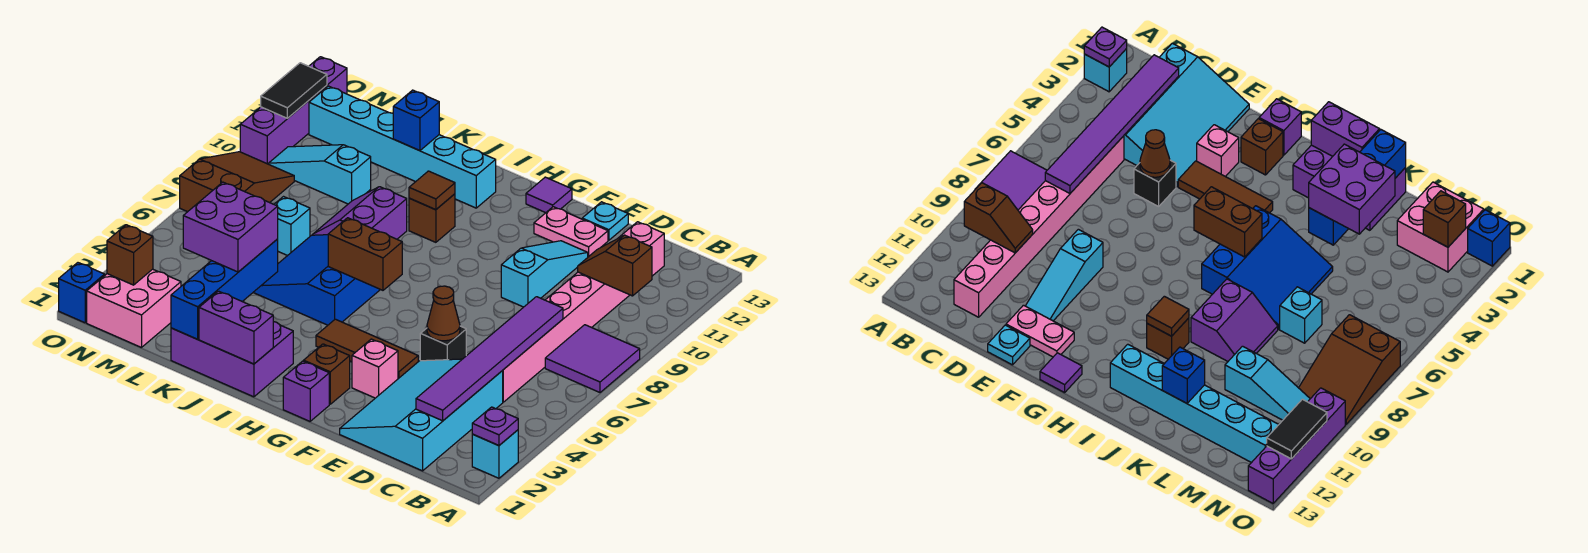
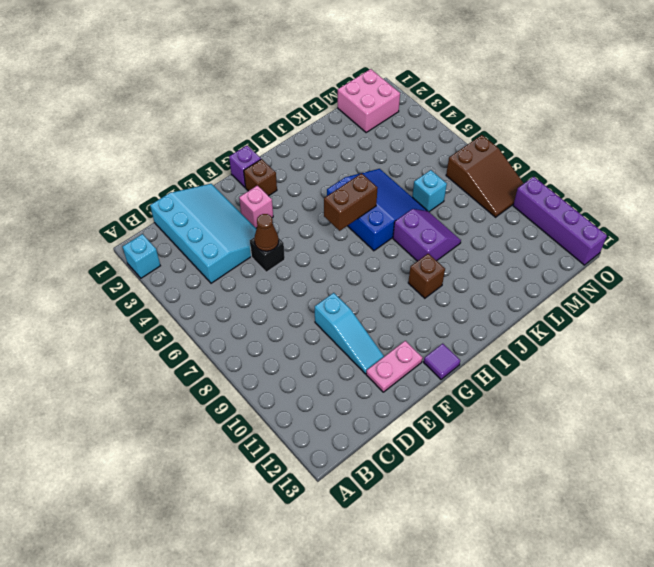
none -> purple 2x2 tile [545,325,640,392]
none -> pink 1x8 brick [502,222,664,402]
none -> cyan 1x1 plate [582,202,628,240]
none -> brown 1x3 tile [316,319,418,379]

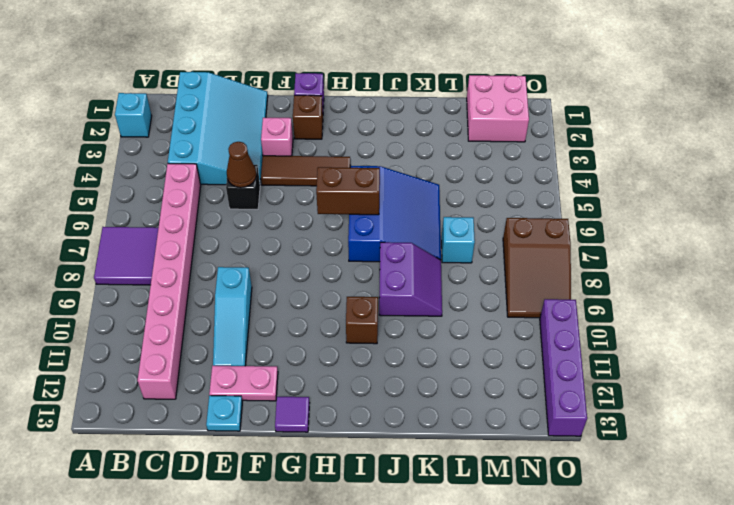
none -> purple 2x3 brick [171,322,293,397]
none -> cyan 1x6 brick [309,86,496,208]
none -> cyan 1x3 slope [269,145,371,204]
none -> blue 1x1 brick [59,263,105,323]

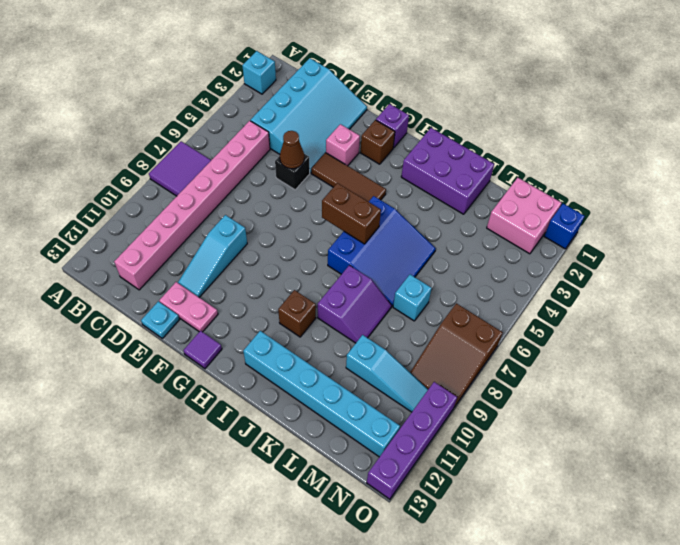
none -> purple 1x1 plate [472,407,518,446]
none -> brown 1x2 slope [578,235,652,296]
none -> purple 1x6 tile [416,297,563,421]
none -> purple 1x2 brick [199,291,273,364]

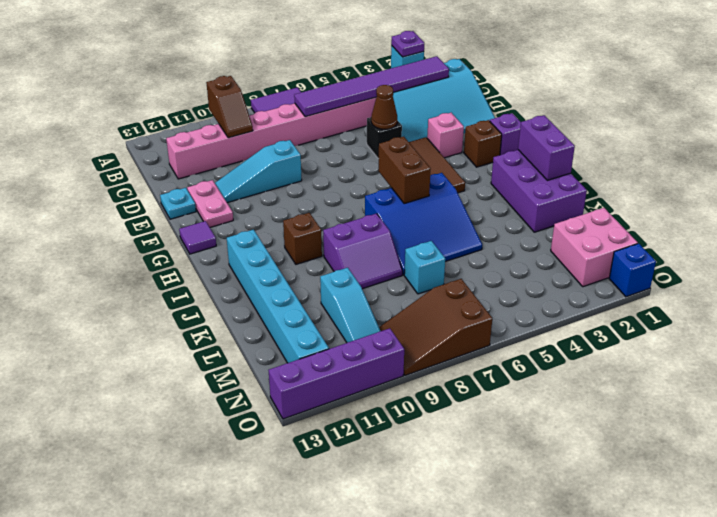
none -> brown 1x1 tile [409,171,455,210]
none -> blue 1x4 brick [171,239,278,339]
none -> blue 1x1 brick [393,90,439,151]
none -> brown 1x1 brick [107,225,153,285]

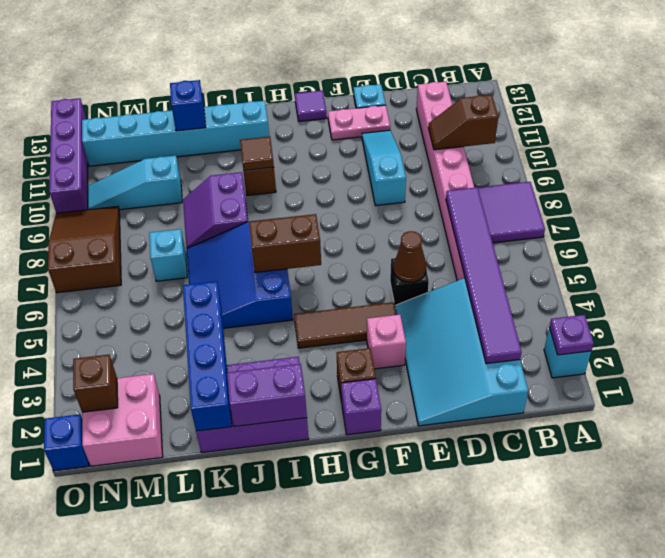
none -> black 1x2 tile [261,63,327,118]
none -> purple 2x2 brick [183,182,278,272]

